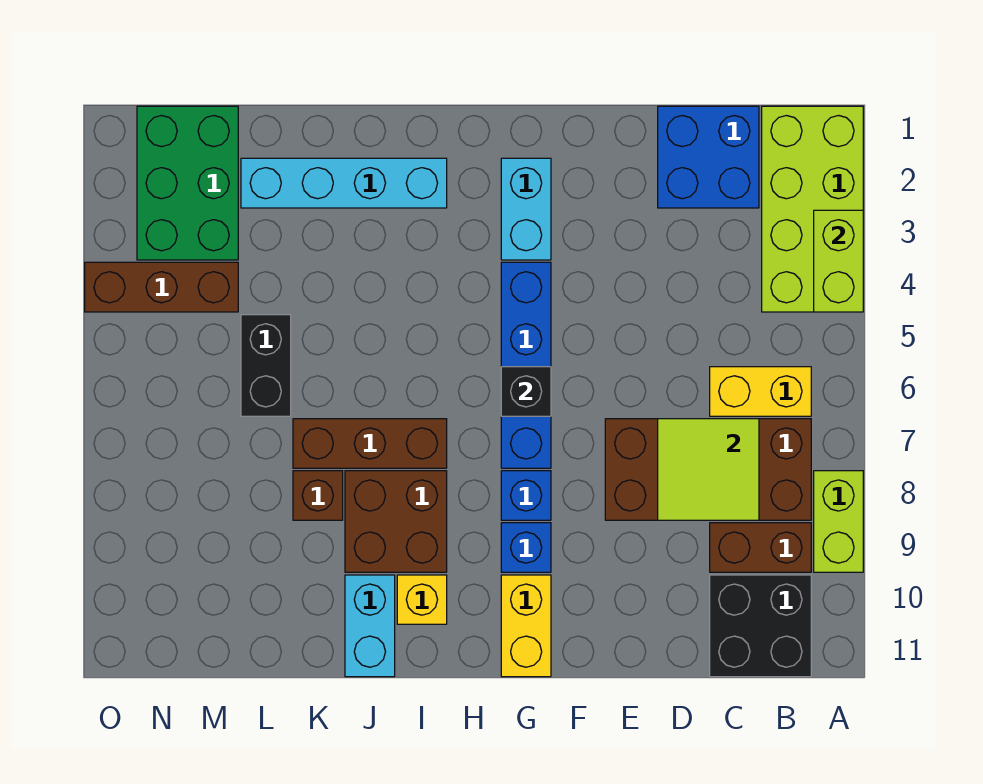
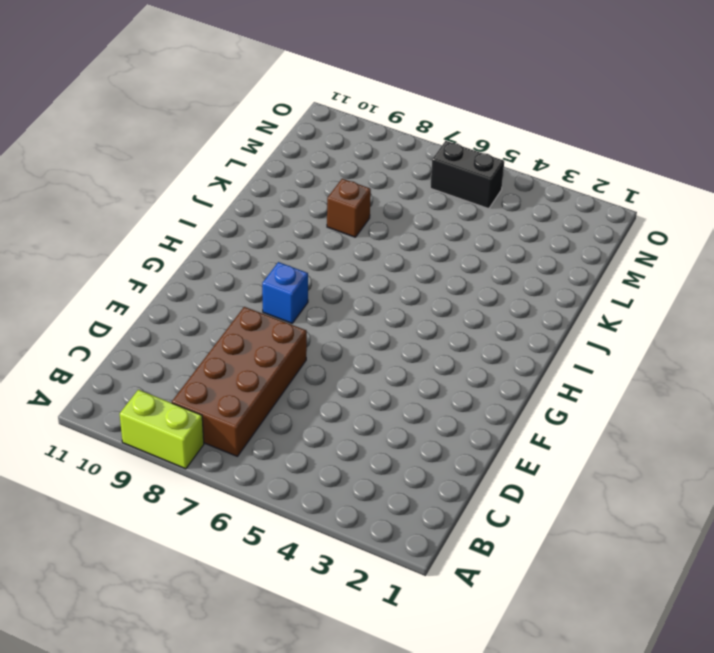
black 1x2 brick [430,141,504,209] -> black 1x2 brick moved to [241,315,291,416]
none -> lime 2x4 brick [762,106,863,312]
none -> yellow 1x2 brick [710,367,811,416]
none -> brown 1x2 brick [710,523,811,572]

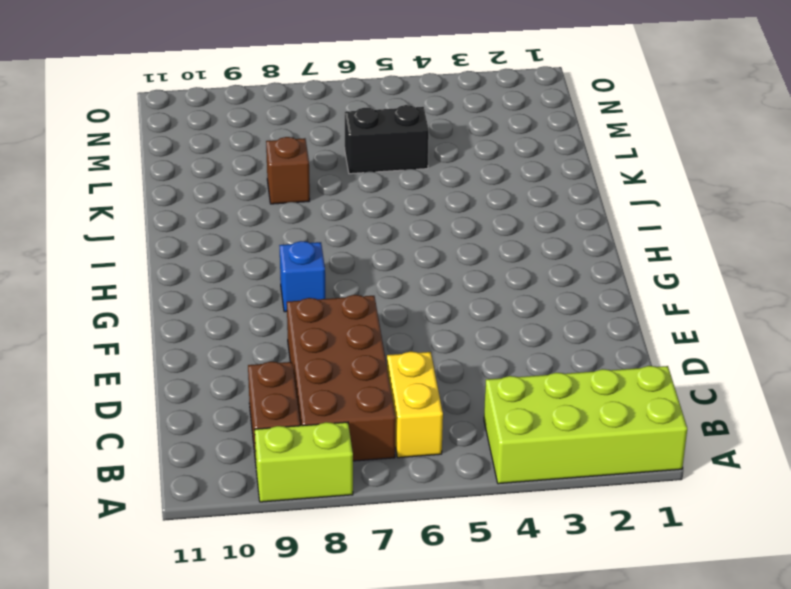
none -> black 2x2 brick [710,575,811,677]
none -> blue 2x2 brick [658,106,759,208]
none -> cyan 1x2 brick [501,158,551,260]

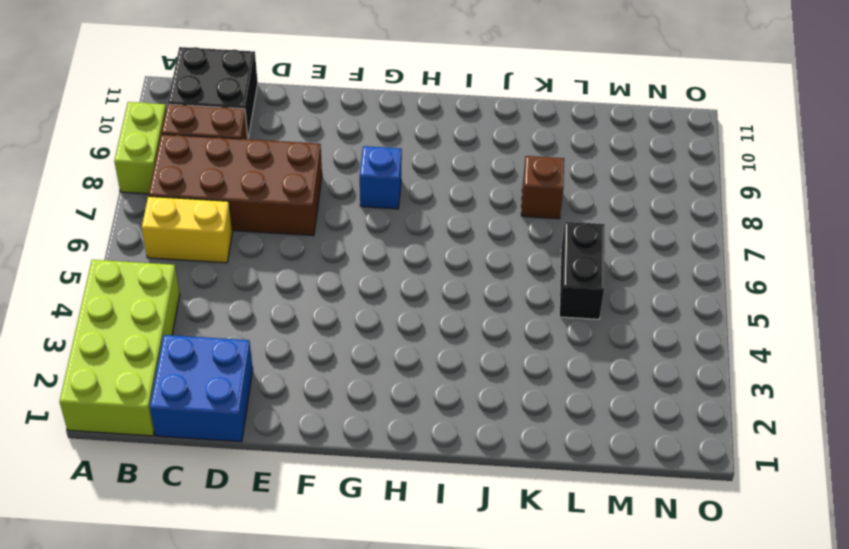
none -> cyan 1x2 brick [501,158,551,260]
none -> blue 1x4 brick [501,262,551,468]
none -> blue 1x1 brick [501,523,551,572]

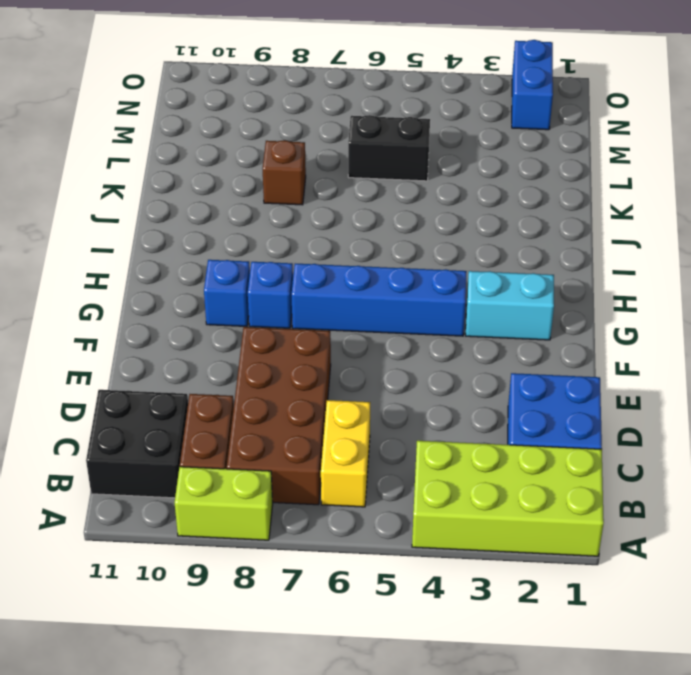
blue 1x2 brick [512,40,553,130] -> green 2x3 brick [137,106,238,260]
none -> yellow 1x2 brick [501,575,551,677]
none -> cyan 1x4 brick [241,158,447,208]
none -> brown 1x3 brick [293,419,447,468]

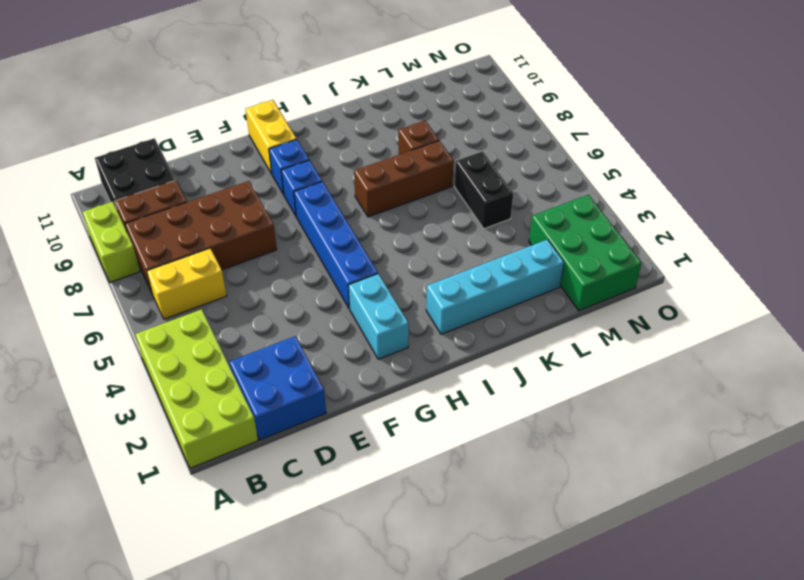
none -> brown 2x2 brick [345,471,447,572]
none -> yellow 1x1 brick [397,575,447,624]
none -> cyan 1x2 brick [345,575,395,677]

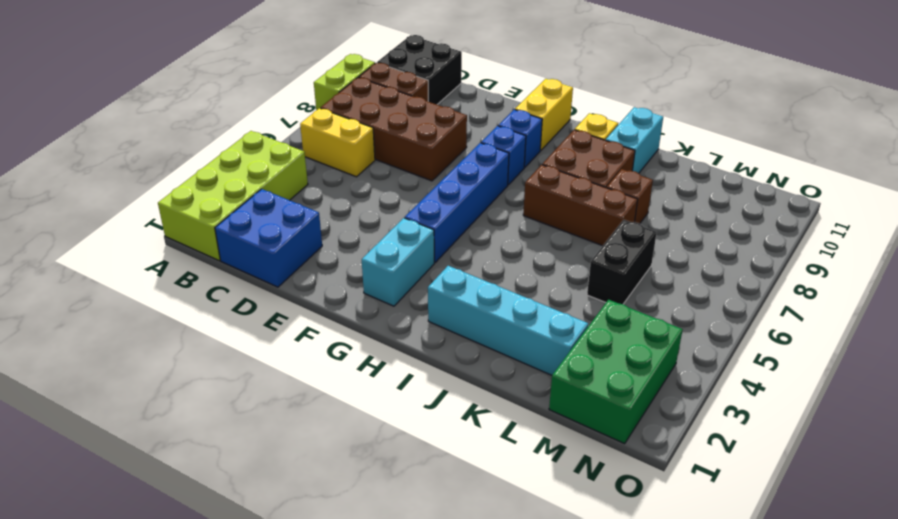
none -> brown 1x3 brick [85,262,238,312]
none -> lime 1x2 brick [814,210,863,312]
none -> lime 2x2 tile [658,419,759,520]

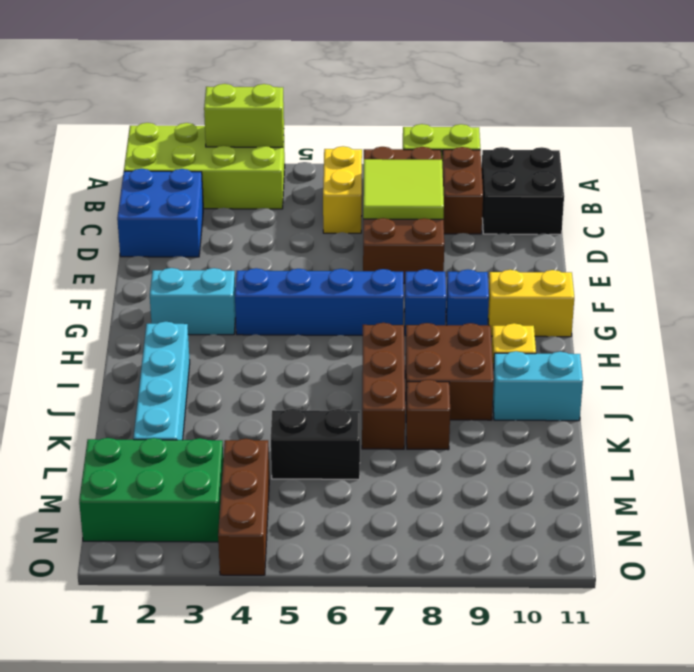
none -> black 1x1 brick [501,367,551,416]

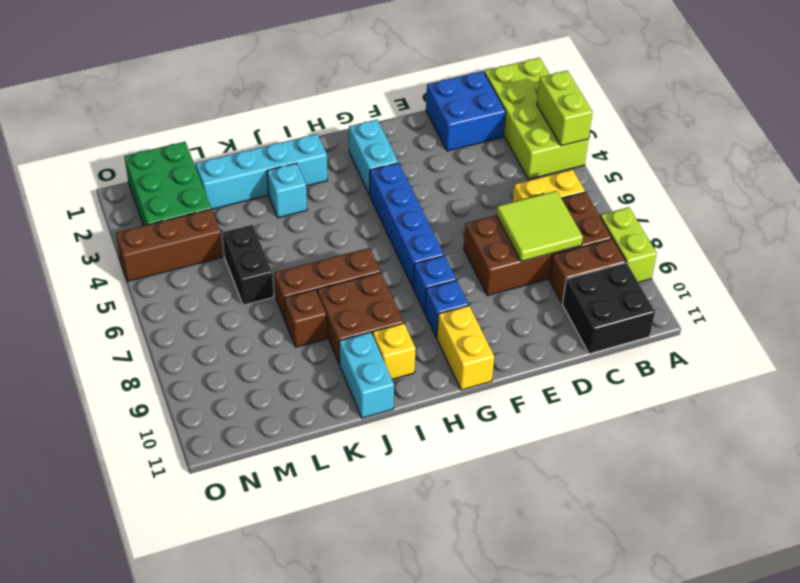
cyan 1x1 brick [267,163,307,218] -> none
none -> black 1x1 brick [501,367,551,416]

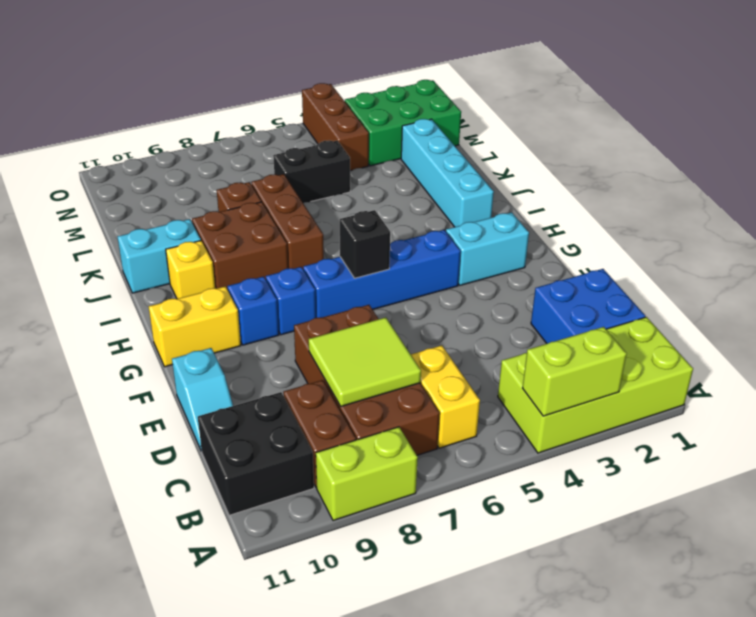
cyan 1x2 slope [172,348,233,451] -> none

